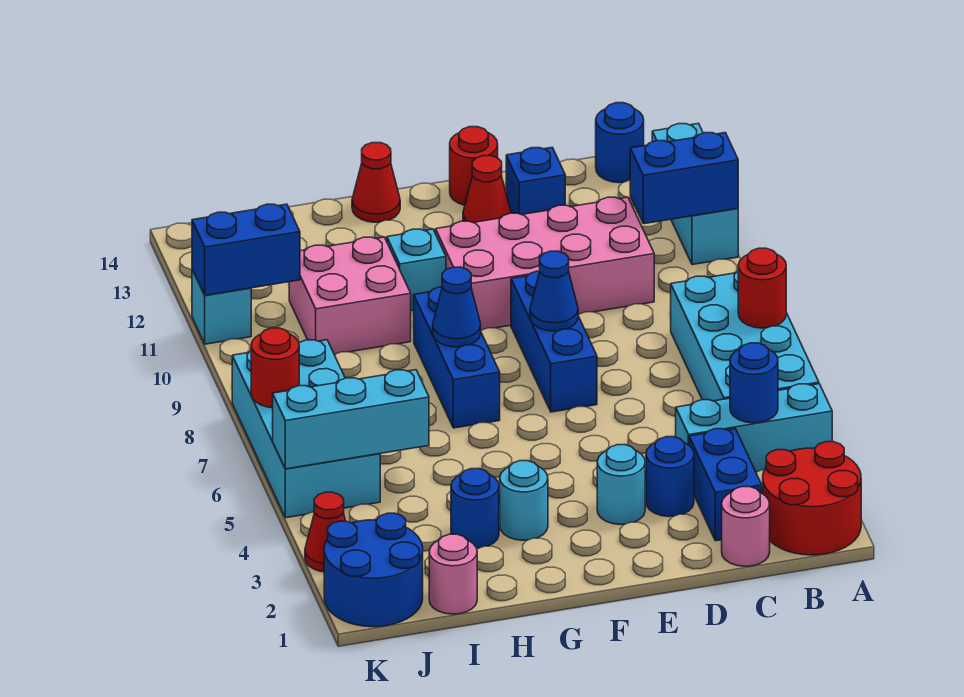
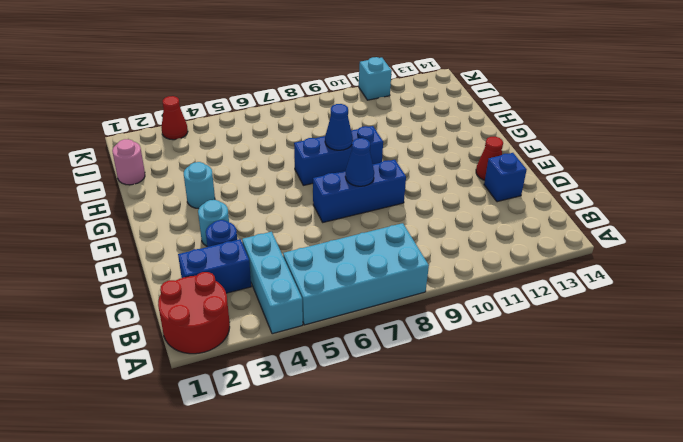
none -> cyan 1x3 brick [652,124,738,265]
none -> blue 1x1 round brick [596,103,644,183]
none -> pink 1x1 round brick [722,487,770,566]
none -> pink 2x4 brick [436,197,654,330]

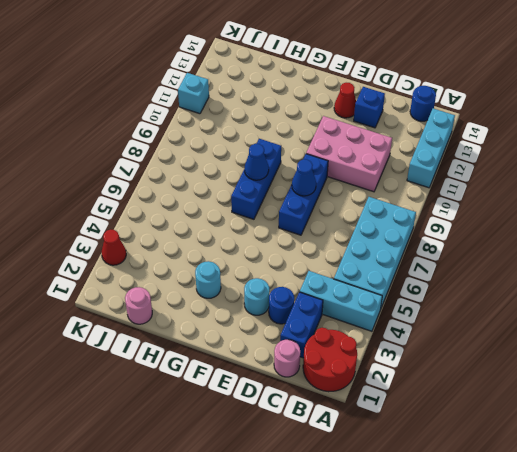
pink 2x3 brick [306,116,392,192] -> pink 2x4 brick [436,197,654,330]
none -> red 1x1 round brick [450,127,498,205]
none -> cyan 1x1 brick [387,229,446,311]
none -> red 1x1 cone [352,143,400,222]
none -> blue 1x1 round brick [451,469,499,548]

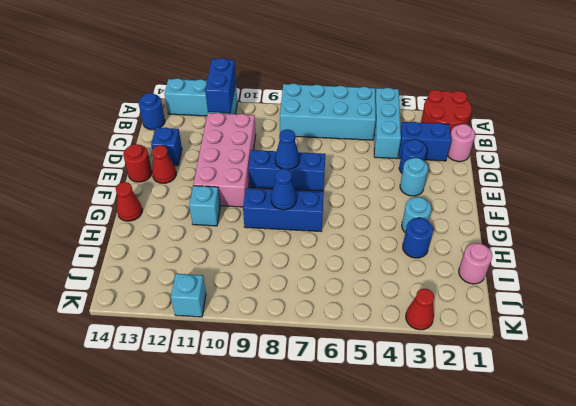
none -> pink 2x2 brick [289,237,411,354]
none -> blue 2x2 round brick [324,513,423,627]
none -> cyan 2x4 brick [232,340,380,518]
none -> red 1x1 round brick [738,248,786,328]

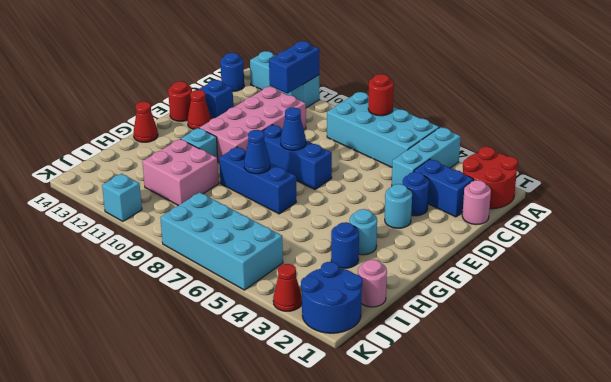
none -> blue 1x1 round brick [730,343,778,423]
none -> cyan 1x3 brick [273,370,429,469]
none -> blue 1x2 brick [192,204,300,295]
none -> red 1x1 round brick [251,328,299,408]

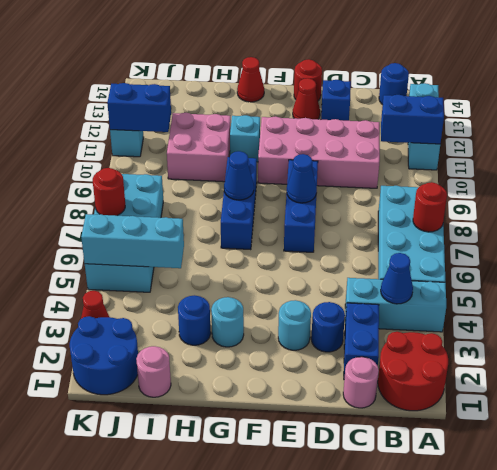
blue 1x1 cone [381,253,413,304] -> blue 1x1 round brick [730,343,778,423]

